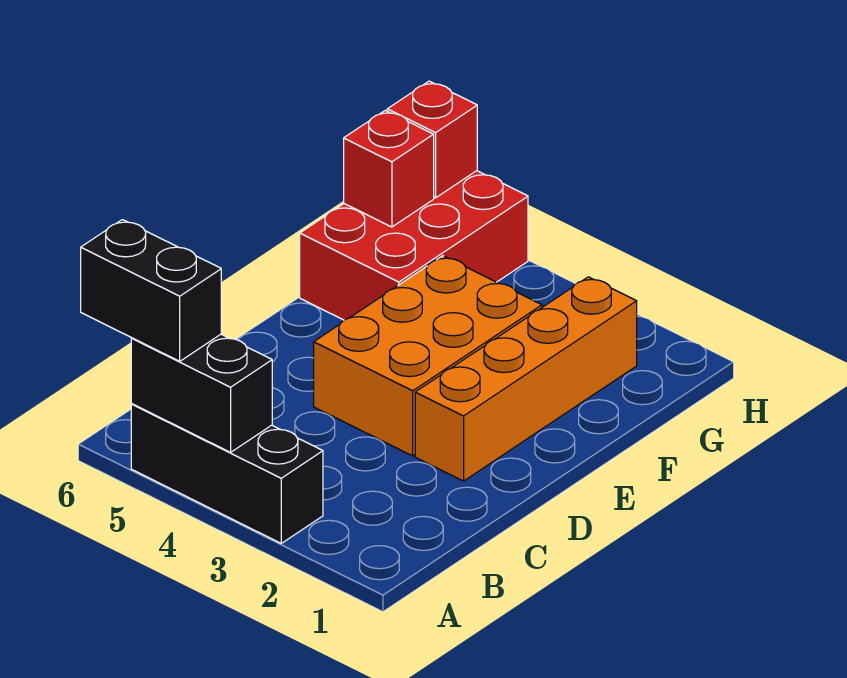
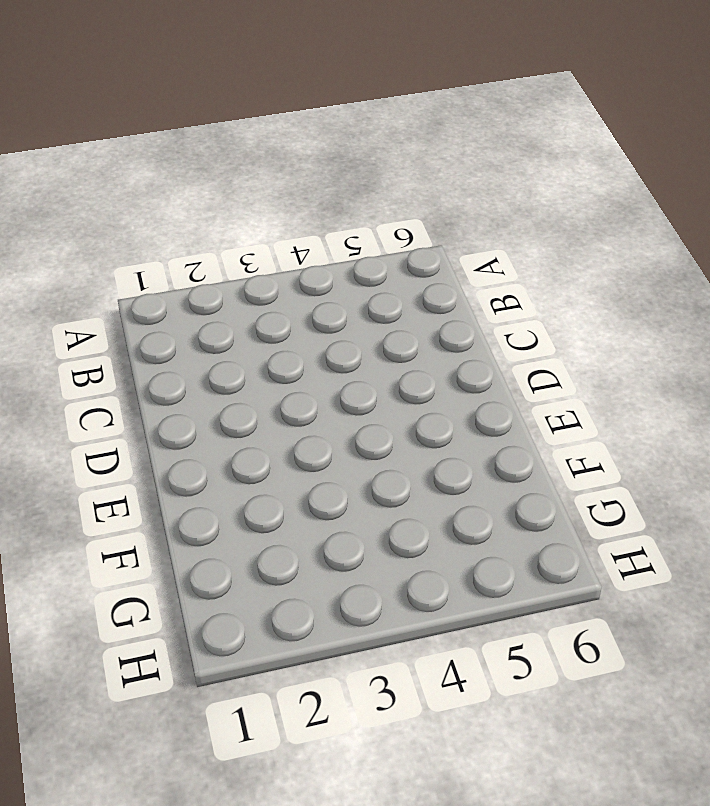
none -> black 1x3 brick [131,404,323,543]
none -> orange 1x4 brick [415,277,637,481]

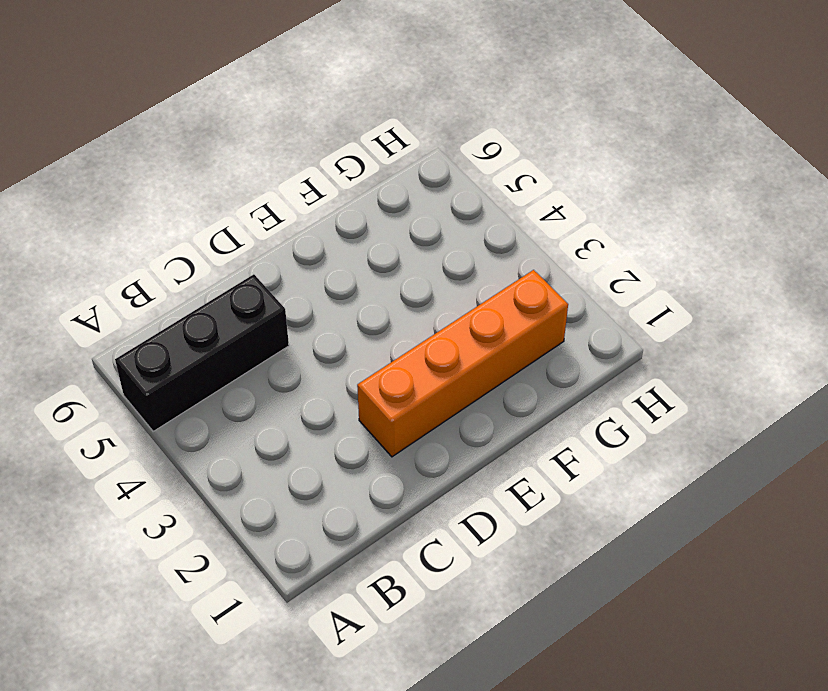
black 1x3 brick [115,274,289,432] -> black 1x3 brick turned to [131,404,323,543]
none -> orange 2x3 brick [314,256,542,456]
none -> red 2x3 brick [300,171,528,320]

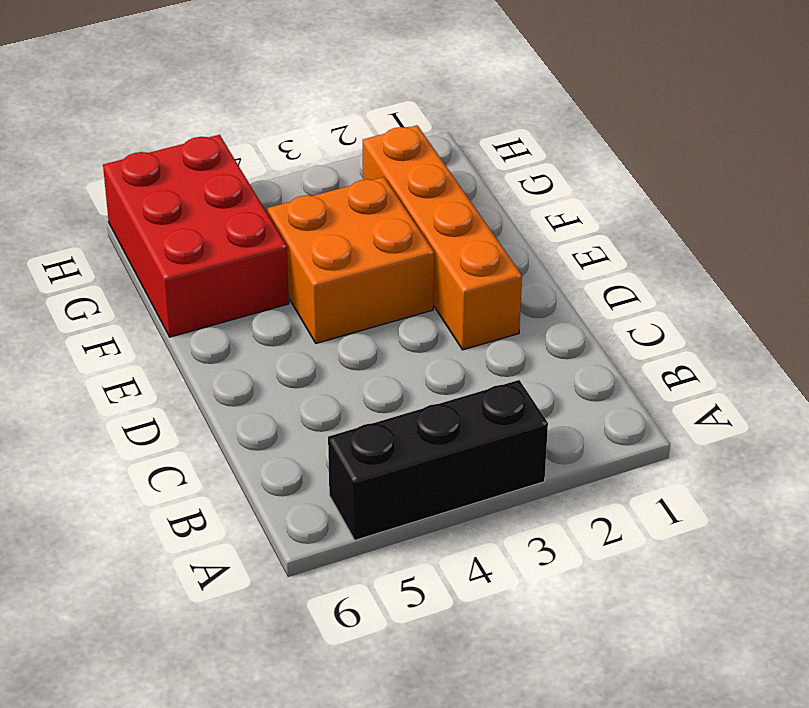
orange 2x2 brick [267,177,434,343] -> orange 2x3 brick [314,256,542,456]
none -> black 1x2 brick [131,334,272,452]
none -> red 1x1 brick [344,110,434,227]

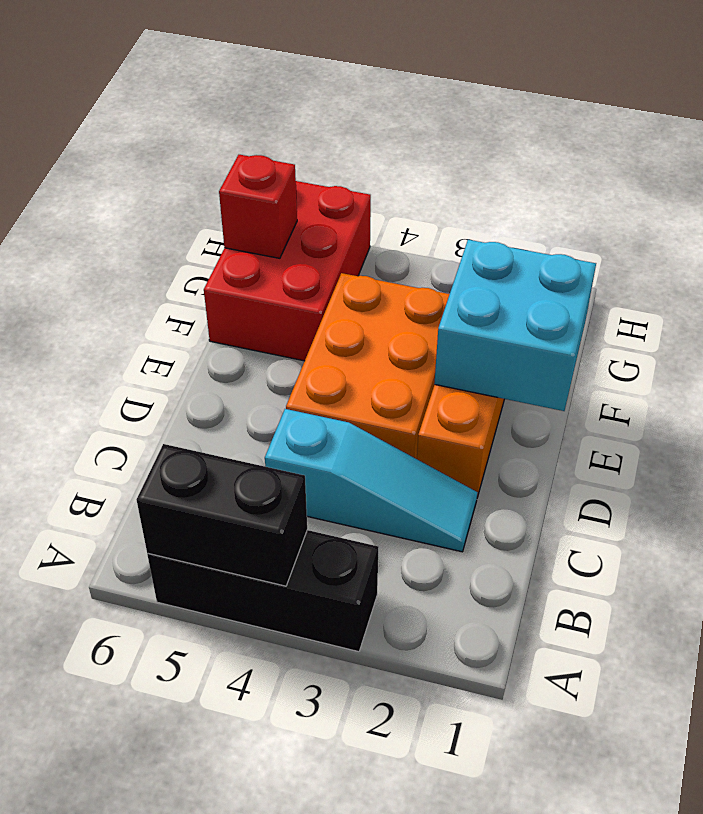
cyan 1x3 slope [265,409,478,552] -> none
cyan 2x2 brick [434,240,596,411] -> none
none -> red 1x1 brick [387,81,477,198]
none -> black 1x2 brick [81,220,221,361]

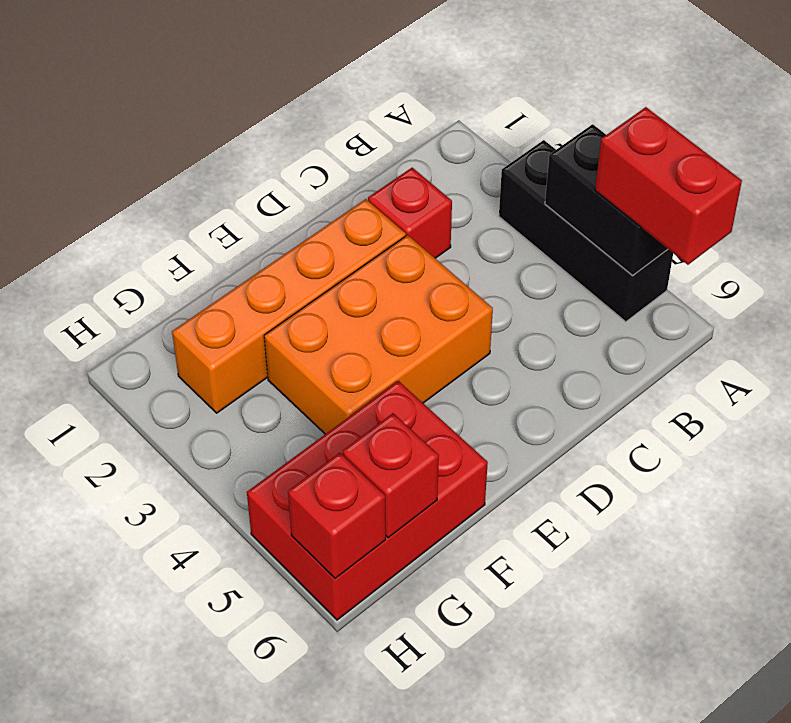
red 1x2 brick [595,107,742,265] -> black 1x2 brick [81,220,221,361]
red 1x1 brick [368,168,452,258] -> none

